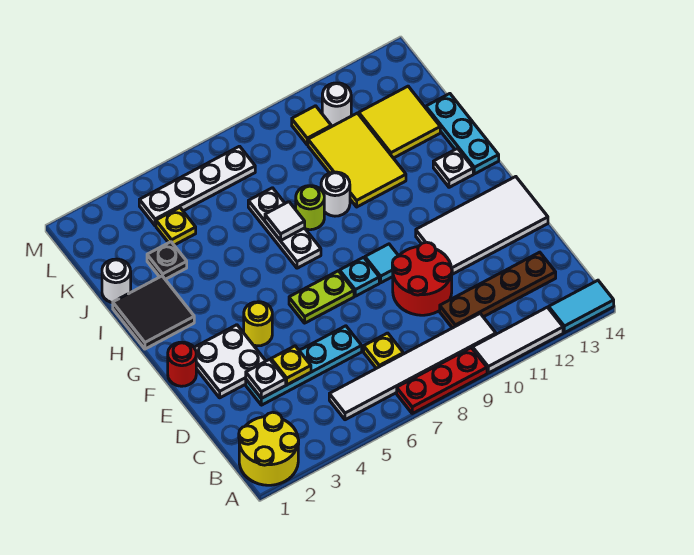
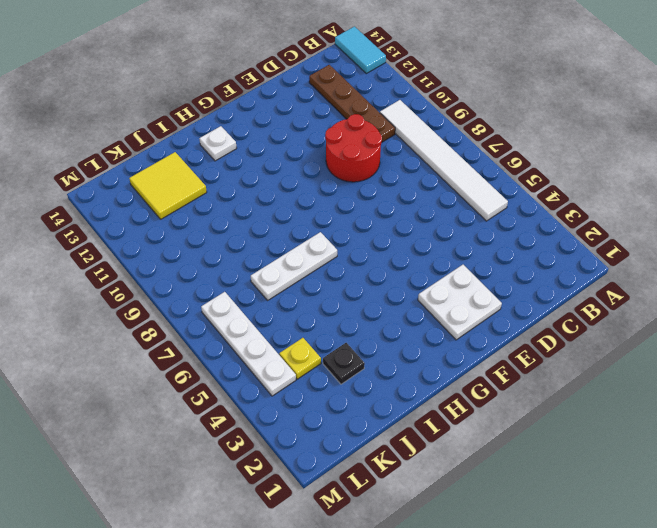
none -> yellow 2x2 round brick [239,412,299,485]
none -> red 1x3 plate [397,348,487,413]
none -> white 1x3 tile [473,307,563,373]
none -> yellow 1x1 plate [364,333,403,368]

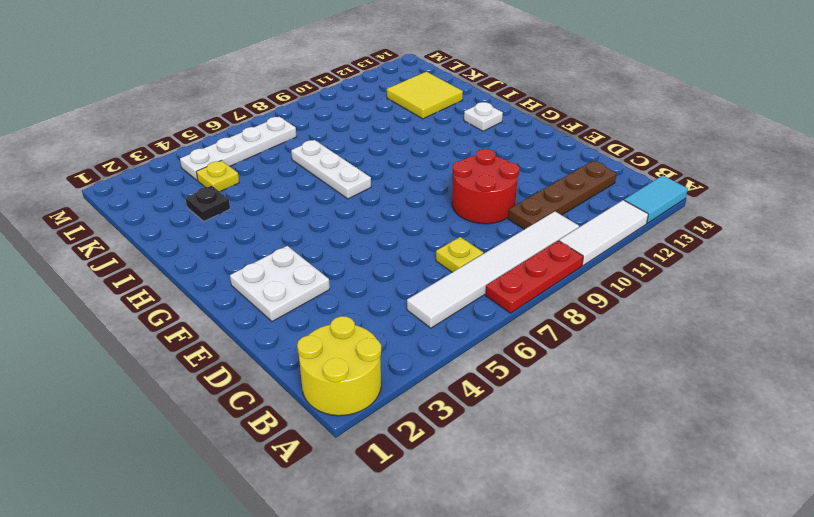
none -> cyan 1x4 plate [246,326,362,405]
none -> white 2x4 tile [416,177,548,274]
none -> red 1x1 round brick [168,342,196,386]
none -> yellow 1x1 round brick [244,302,272,346]

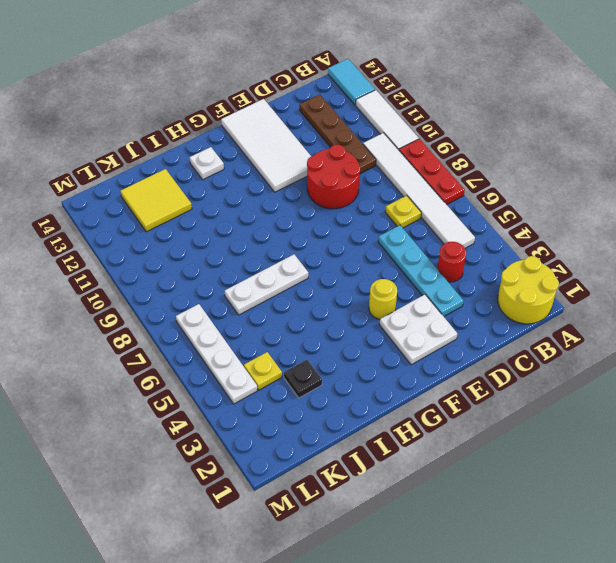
red 1x1 round brick [437,242,466,282] -> red 1x1 round brick moved to [168,342,196,386]
none -> lime 1x2 plate [289,271,354,323]
none -> cyan 1x1 plate [340,257,379,296]
none -> cyan 1x1 tile [365,244,398,283]
none -> black 2x2 tile [113,276,194,349]

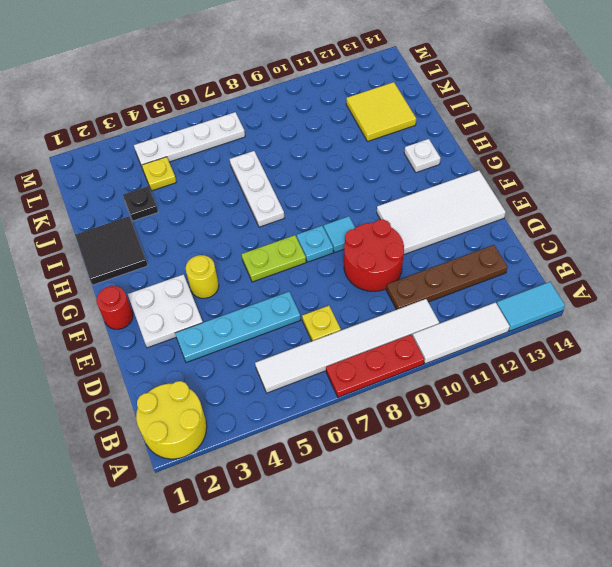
none -> cyan 1x3 plate [426,94,499,174]
none -> lime 1x1 round brick [296,186,324,230]
none -> white 1x1 round brick [321,172,350,216]
none -> yellow 2x3 tile [308,113,406,207]

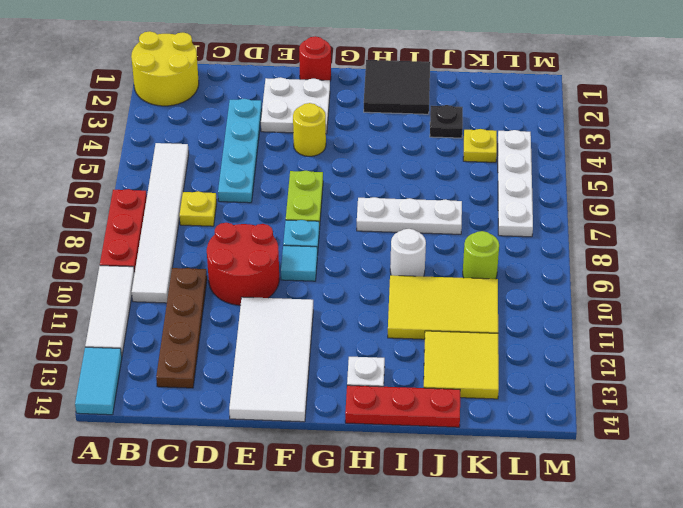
red 1x3 plate [345,385,460,427] -> cyan 1x3 plate [426,94,499,174]
lime 1x1 round brick [463,231,499,279] -> lime 1x1 round brick moved to [296,186,324,230]
none -> white 1x1 round brick [102,259,131,303]
none -> yellow 1x1 tile [292,106,332,145]
none -> white 1x1 round brick [322,83,351,126]
none -> white 1x1 plate [246,359,286,398]

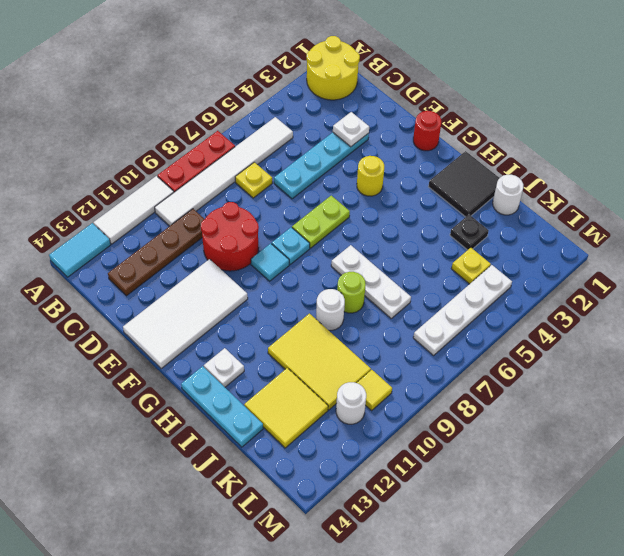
none -> white 2x2 plate [194,325,265,398]
none -> yellow 1x1 plate [271,346,311,385]
none -> white 1x1 tile [265,202,305,241]

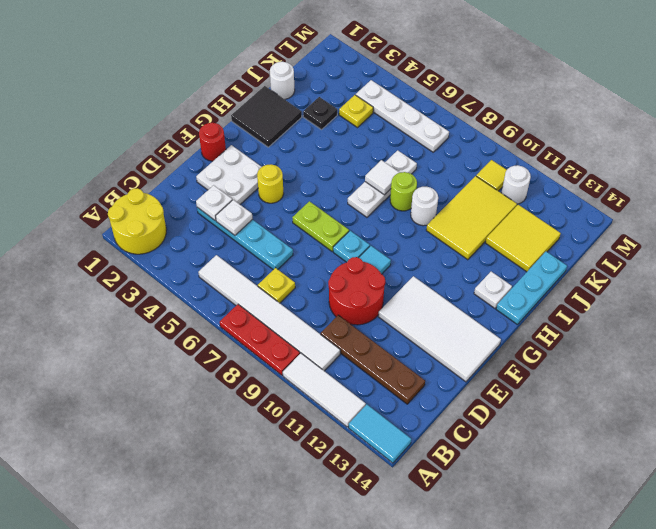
white 1x1 plate [216,200,253,235] -> yellow 1x1 plate [271,346,311,385]

